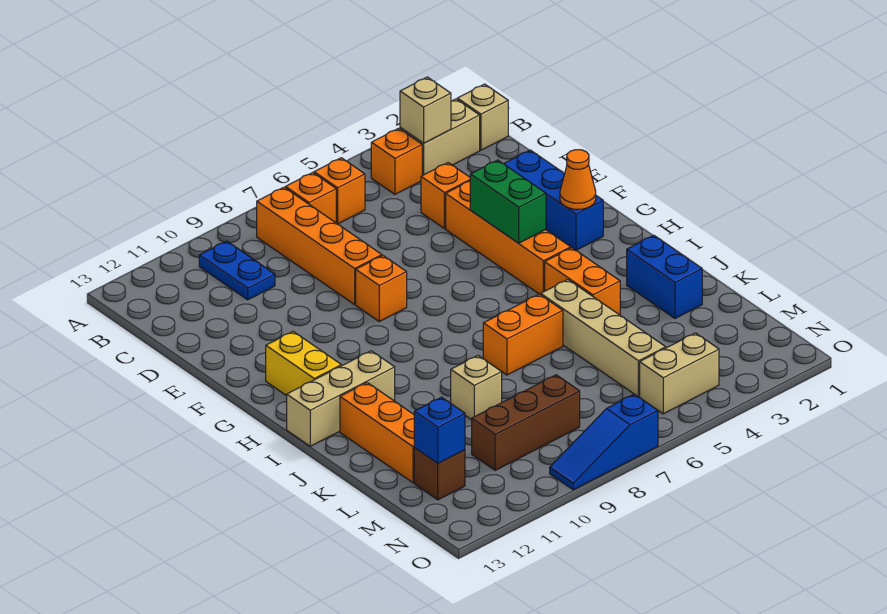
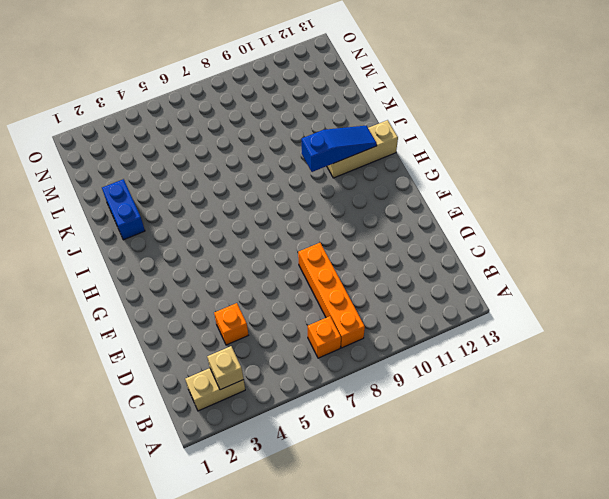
blue 1x3 slope [302,126,377,172] -> blue 1x3 slope moved to [550,394,658,490]
none -> tan 1x1 brick [457,84,508,150]
none -> orange 1x1 brick [371,128,422,194]
none -> orange 1x1 brick [314,158,365,224]

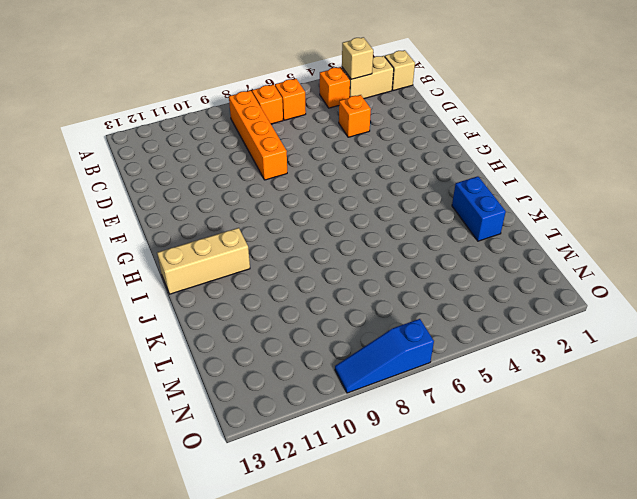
none -> blue 1x2 plate [199,241,275,300]
none -> blue 1x3 brick [504,150,603,250]
none -> orange 1x4 brick [446,181,571,295]

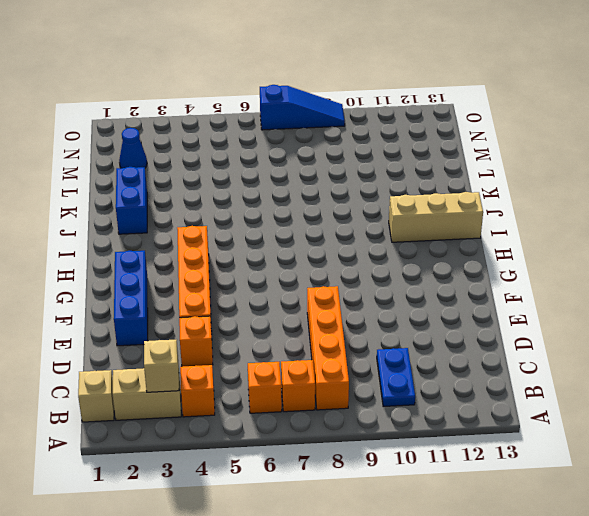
blue 1x1 cone [119,128,147,168] -> none
none -> orange 1x1 brick [356,256,407,321]
none -> yellow 1x2 brick [266,332,341,396]
none -> orange 1x2 brick [545,248,620,315]

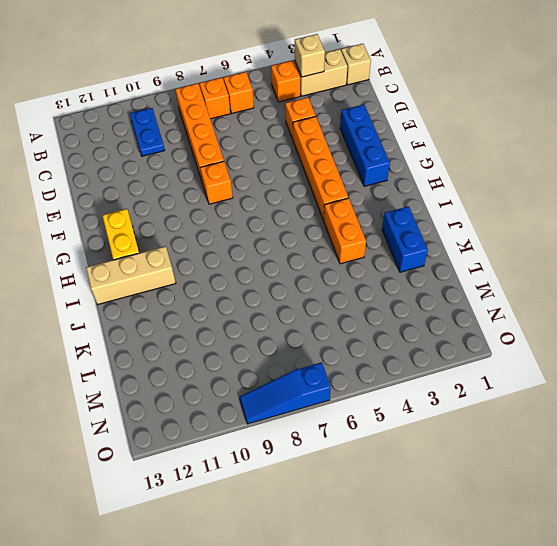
none -> tan 1x4 brick [541,280,666,397]
none -> orange 1x2 brick [483,294,563,375]
none -> orange 1x3 brick [340,383,415,483]

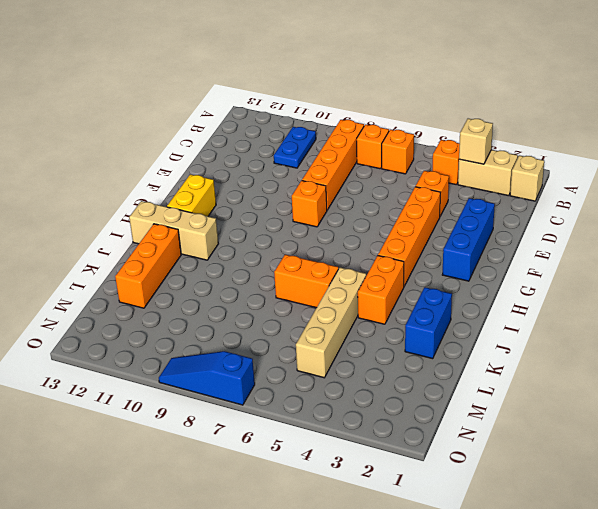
none -> tan 1x1 brick [451,356,502,420]
none -> brown 1x3 brick [472,375,580,470]
none -> brown 1x1 brick [414,448,465,500]

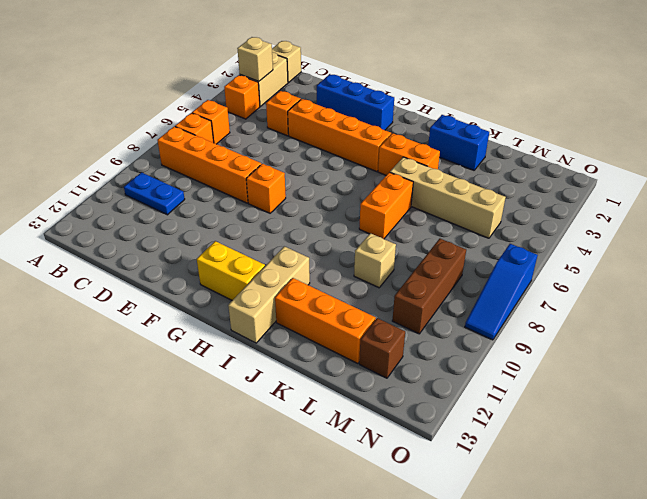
none -> tan 1x2 brick [640,333,719,414]
none -> green 1x2 brick [470,160,546,243]
none -> orange 1x1 cone [560,150,596,209]

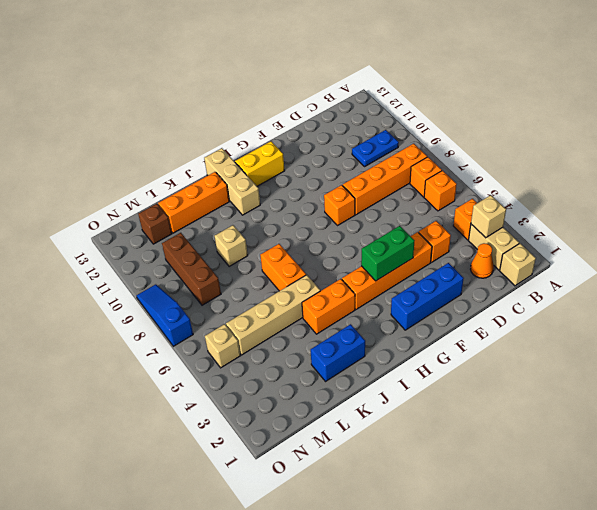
orange 1x1 cone [471,243,494,278] -> orange 1x1 cone moved to [560,150,596,209]
tan 1x1 brick [205,324,240,368] -> tan 1x2 brick [640,333,719,414]
none -> blue 1x1 brick [414,397,465,463]

